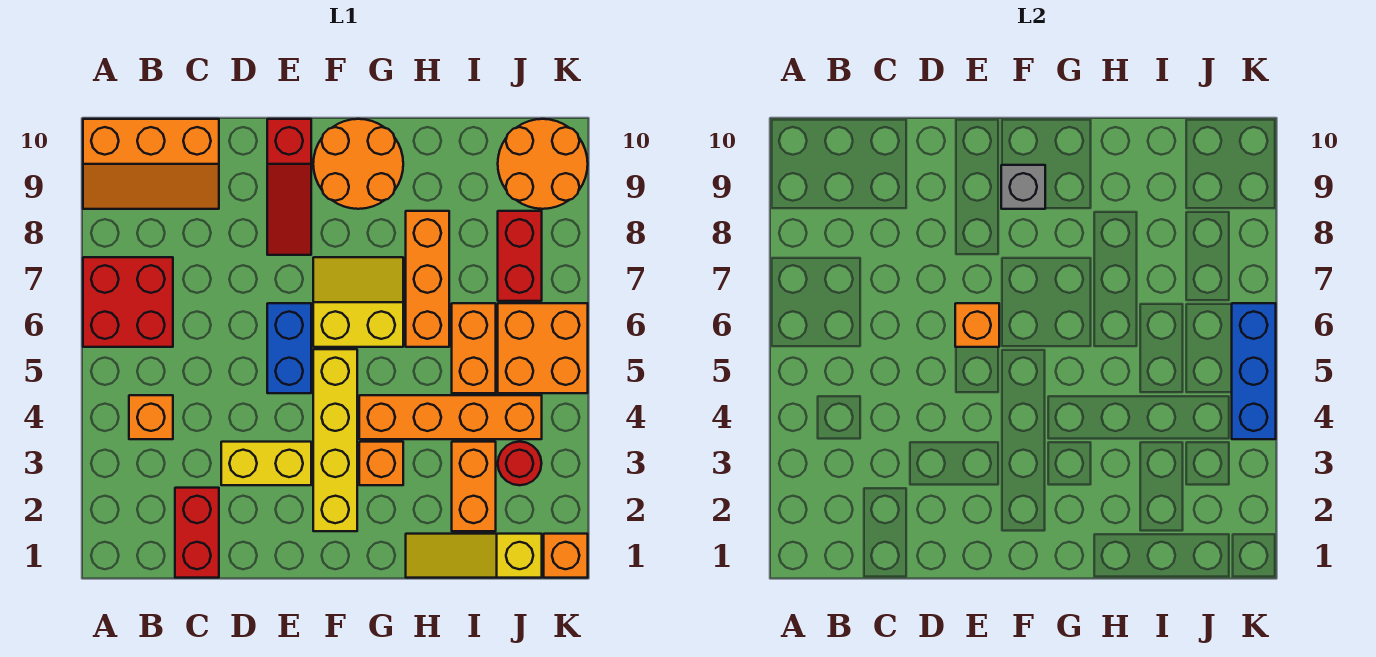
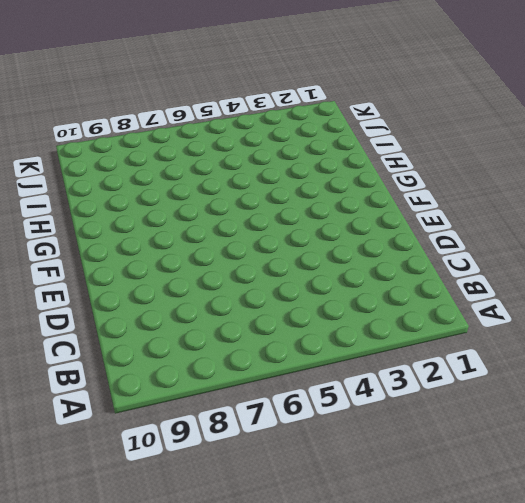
none -> red 2x2 brick [83,257,173,347]
none -> orange 2x3 slope [83,119,219,209]
none -> orange 1x1 brick [129,395,173,439]

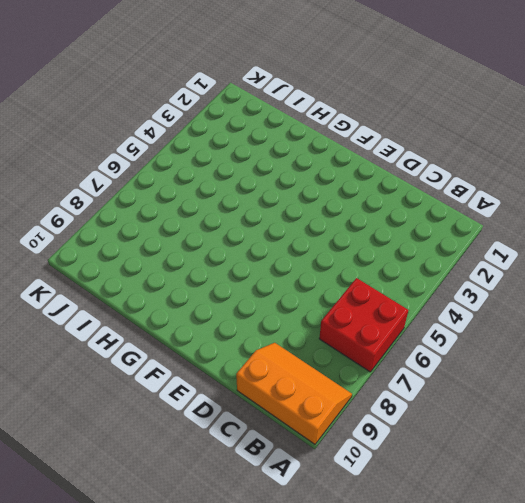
none -> orange 1x1 brick [129,395,173,439]
none -> red 1x2 brick [175,488,219,578]
none -> yellow 1x2 brick [221,442,311,485]

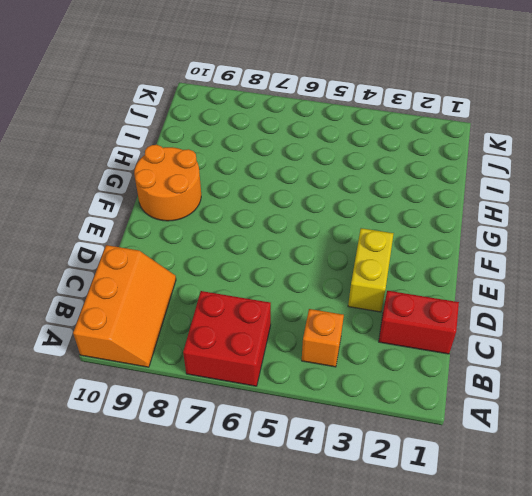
none -> blue 1x2 brick [267,303,311,393]
none -> red 1x3 slope [267,119,311,255]
none -> yellow 1x4 brick [313,349,357,531]

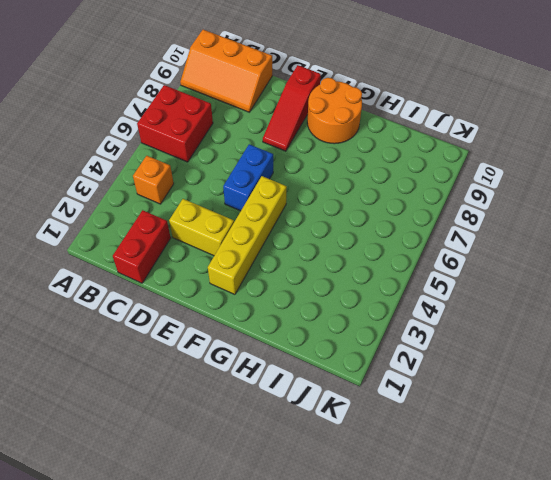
none -> yellow 2x2 slope [313,257,403,347]
none -> orange 1x1 brick [359,442,403,485]
none -> orange 1x4 brick [359,395,542,439]

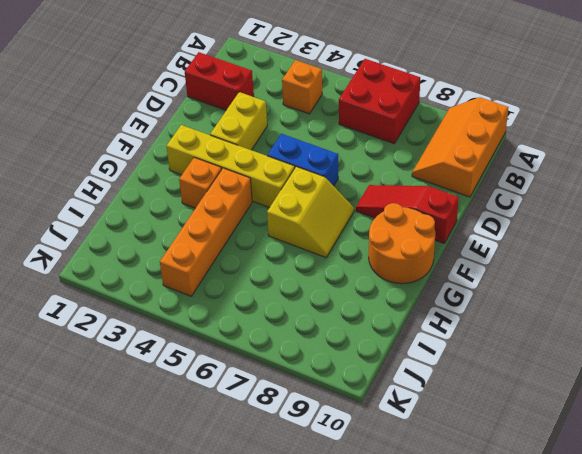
none -> yellow 1x3 slope [406,534,542,578]
none -> orange 1x3 brick [406,211,449,347]
none -> orange 1x2 brick [452,442,496,531]

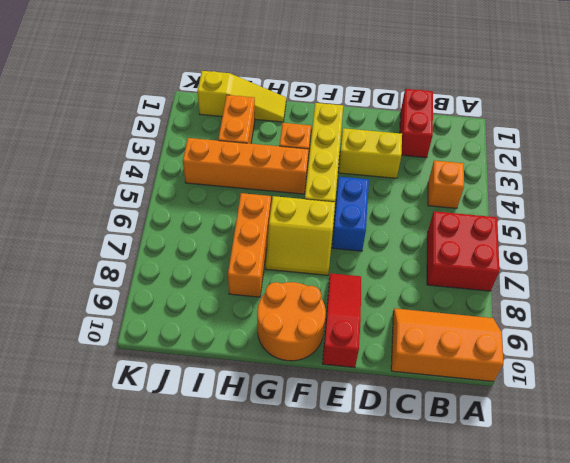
none -> orange 1x2 brick [452,303,496,393]
none -> red 1x1 round brick [498,442,542,485]
none -> orange 2x2 brick [498,303,588,393]

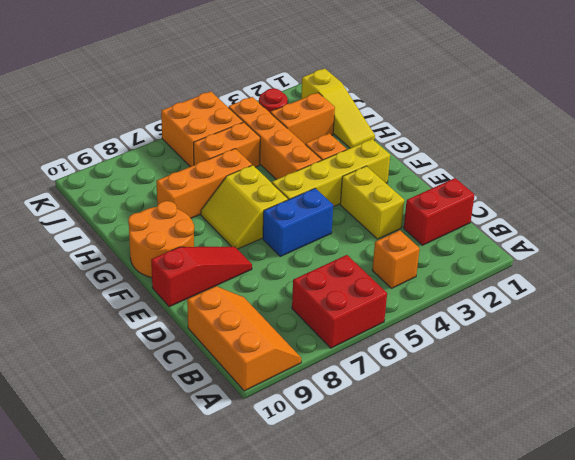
none -> red 1x2 brick [498,211,542,301]
none -> orange 2x2 round brick [498,119,588,209]
none -> orange 1x1 brick [544,534,588,578]

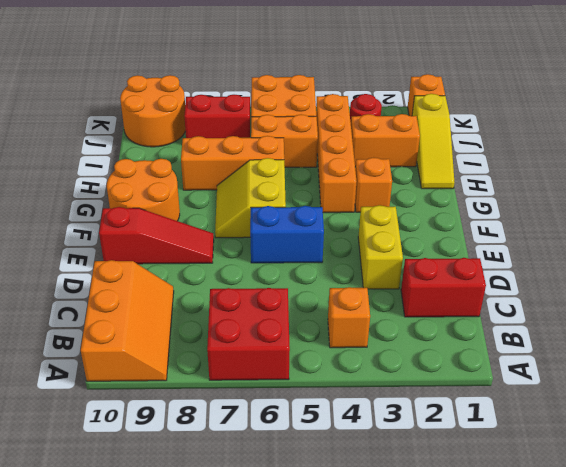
none -> yellow 1x4 brick [313,349,357,531]
none -> orange 1x1 brick [955,303,999,347]
none -> grey 1x1 brick [1001,165,1045,209]

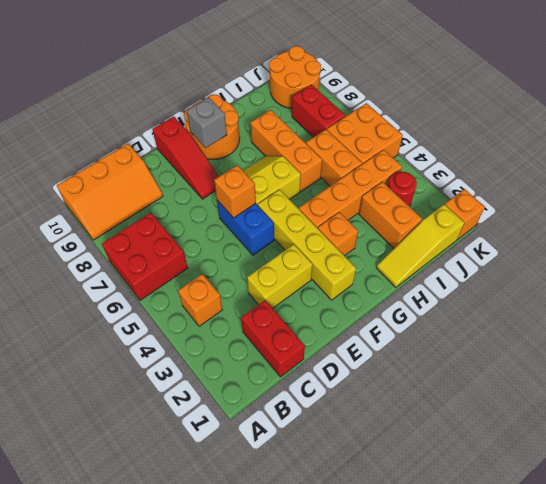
none -> blue 1x3 brick [1232,303,1276,439]

